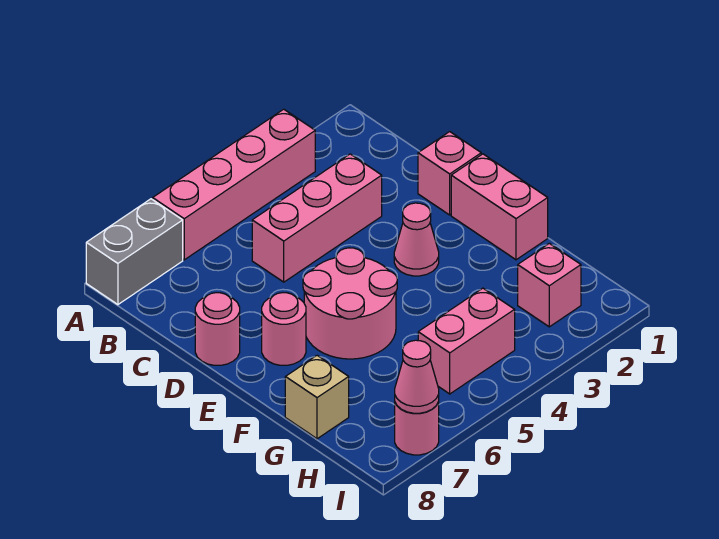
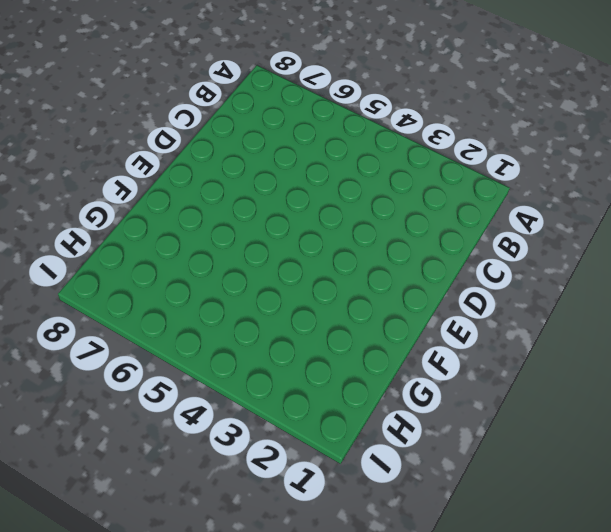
none -> pink 1x4 brick [153,109,315,260]
none -> grey 1x2 brick [86,199,183,305]
none -> pink 1x3 brick [252,154,382,282]

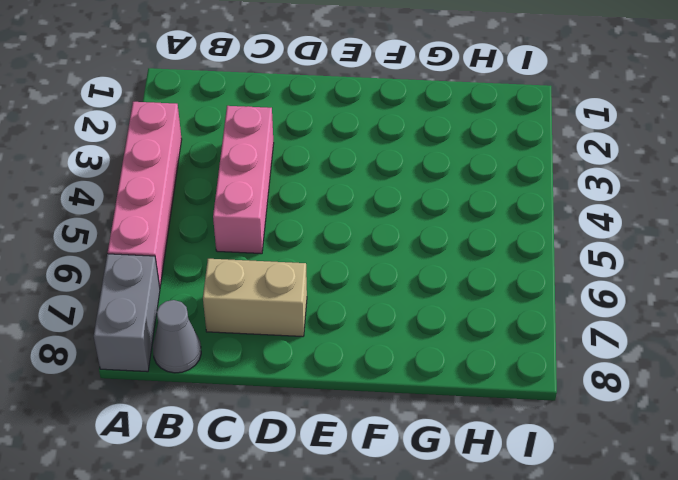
grey 1x1 cone [153,300,201,373] -> none
tan 1x2 brick [203,259,307,337] -> none
none -> pink 1x1 brick [418,132,481,215]
none -> pink 1x1 round brick [195,293,240,365]
none -> pink 1x2 brick [451,154,548,260]

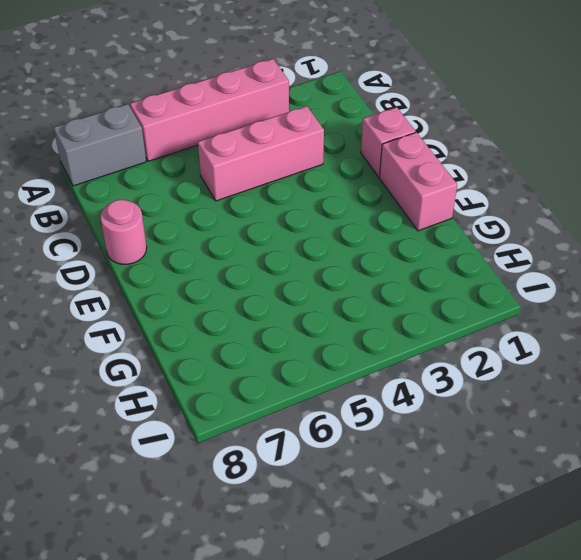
none -> pink 1x1 cone [394,203,439,276]
none -> pink 2x2 round brick [303,248,397,359]
none -> pink 1x1 round brick [262,293,306,365]

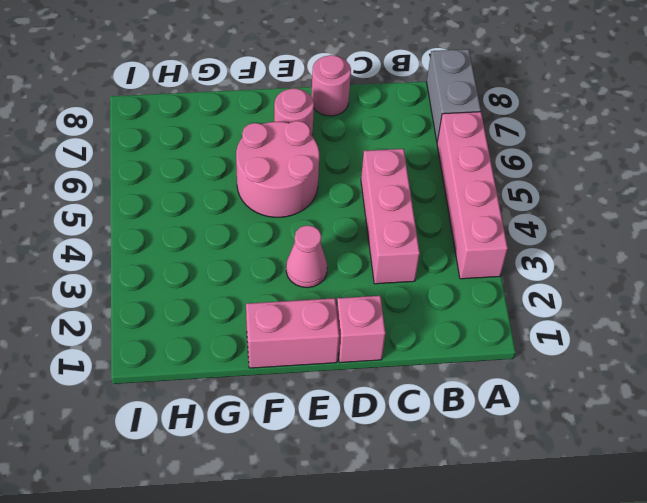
none -> tan 1x1 brick [285,355,349,439]
none -> pink 1x1 brick [518,243,581,327]
none -> pink 1x2 brick [418,288,515,394]

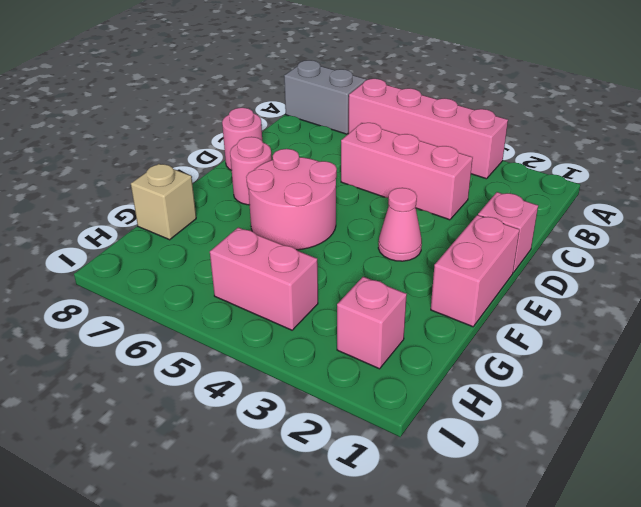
none -> pink 1x1 round brick [395,402,439,455]
none -> pink 1x1 cone [395,340,439,413]

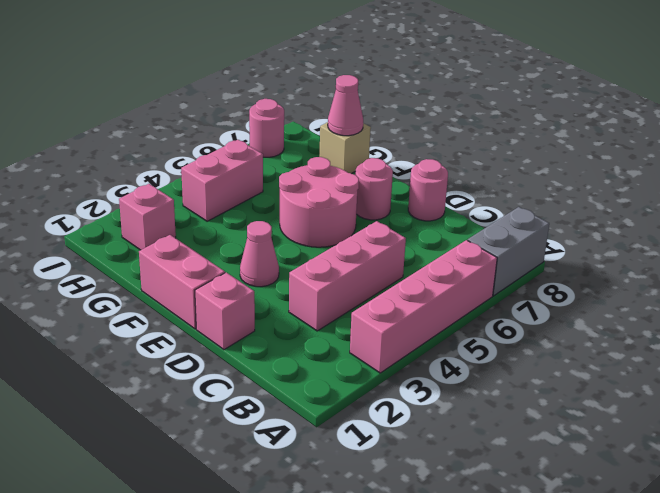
pink 1x1 cone [328,75,363,136] -> pink 1x1 cone moved to [395,340,439,413]

